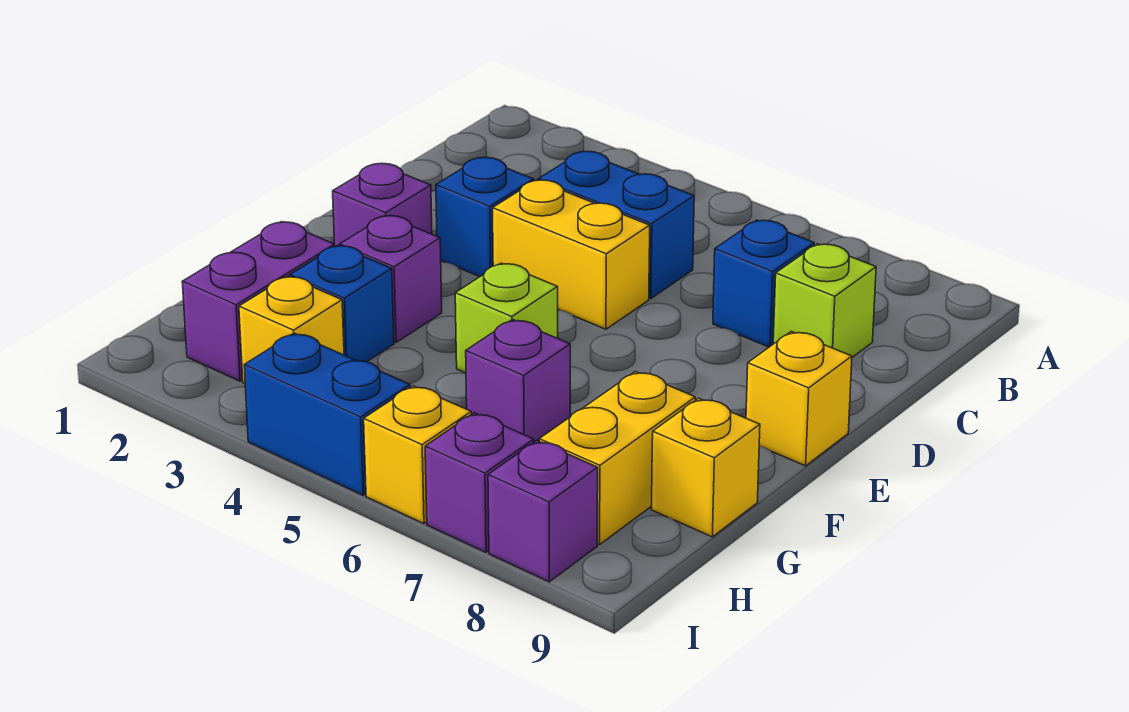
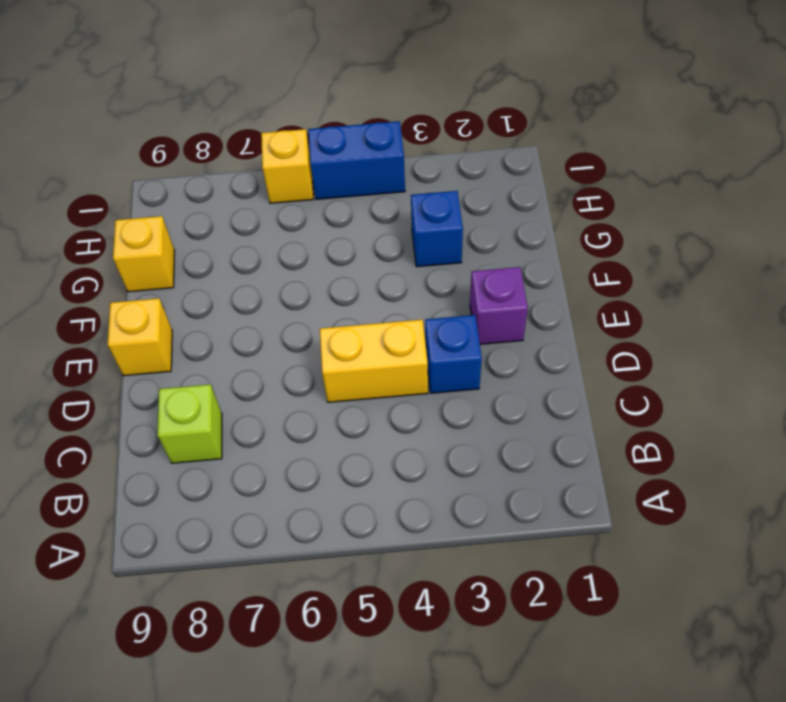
none -> blue 1x2 brick [539,151,694,299]
none -> blue 1x1 brick [713,220,814,347]
none -> purple 1x1 brick [340,216,442,342]

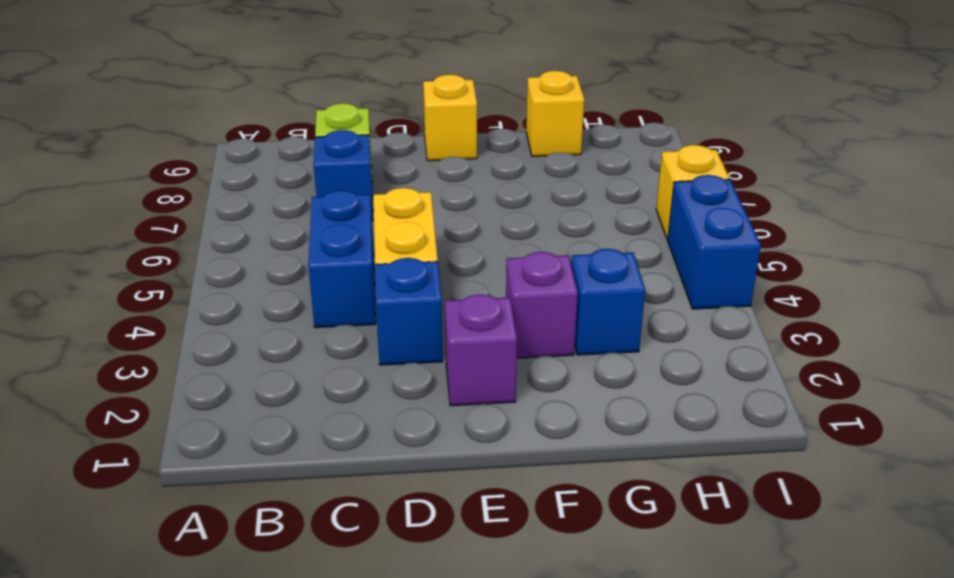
none -> lime 1x1 brick [455,263,558,373]
none -> purple 1x2 brick [182,222,335,381]
none -> purple 1x1 brick [466,320,570,442]

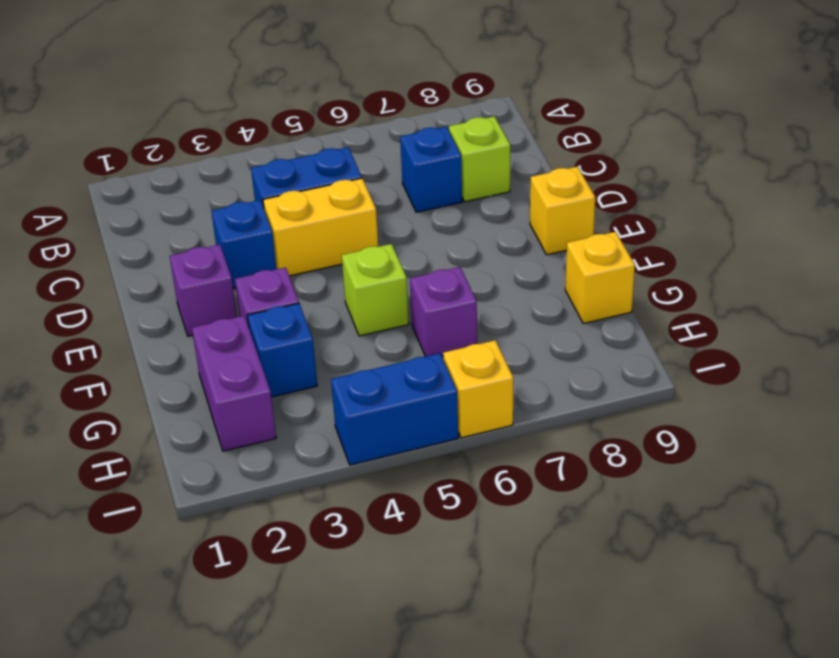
none -> yellow 1x2 brick [539,372,695,545]
none -> yellow 1x1 brick [239,276,344,383]
none -> purple 1x1 brick [425,413,534,552]

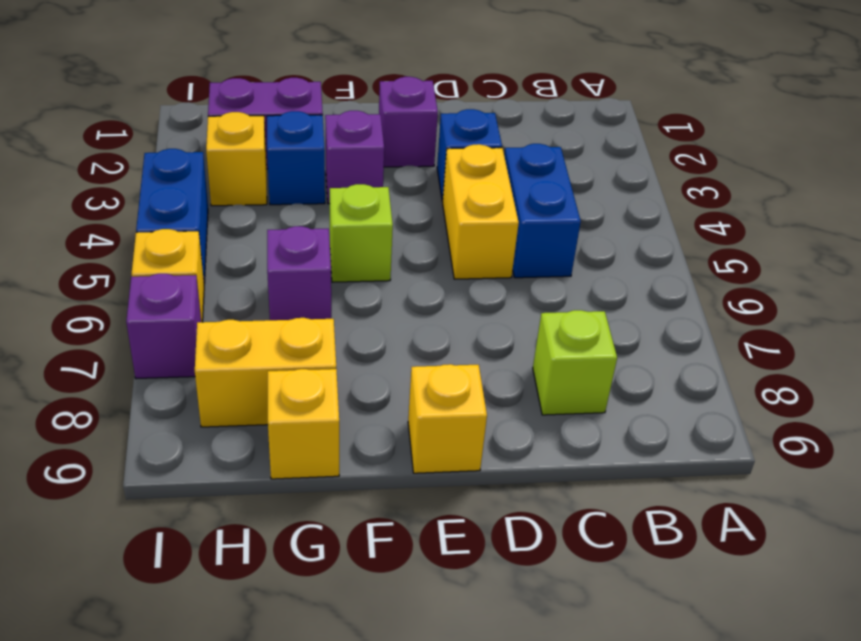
none -> blue 1x1 brick [713,220,814,347]
none -> purple 1x1 brick [488,441,598,582]

